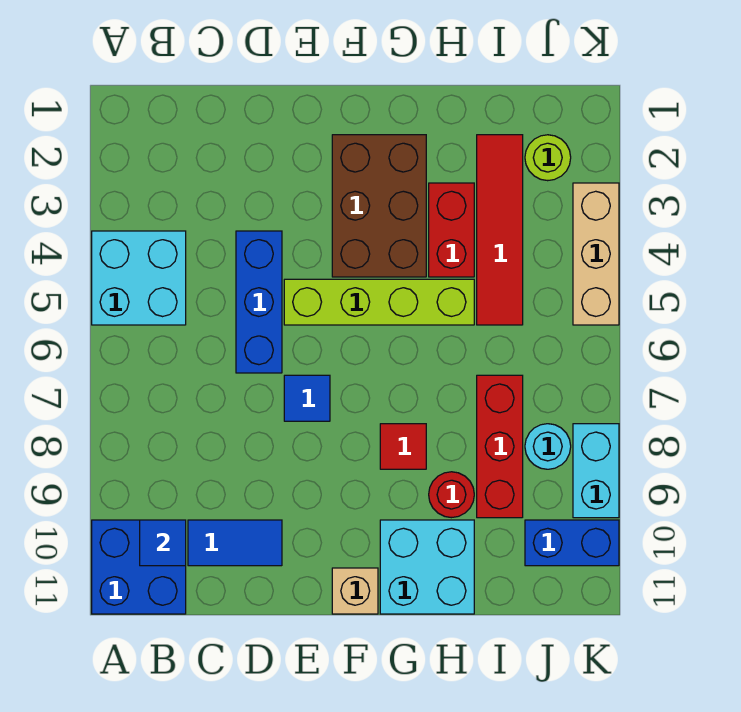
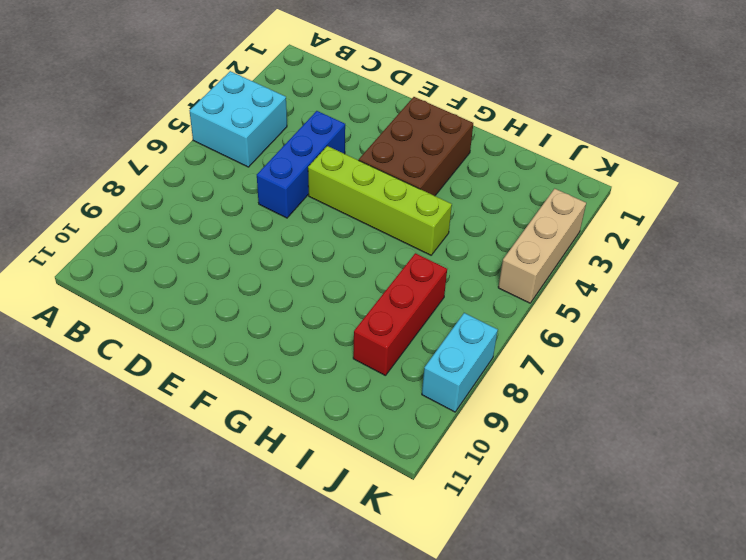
none -> blue 2x2 brick [92,520,186,614]
none -> blue 1x2 tile [188,520,282,566]
none -> blue 1x1 tile [284,375,330,421]

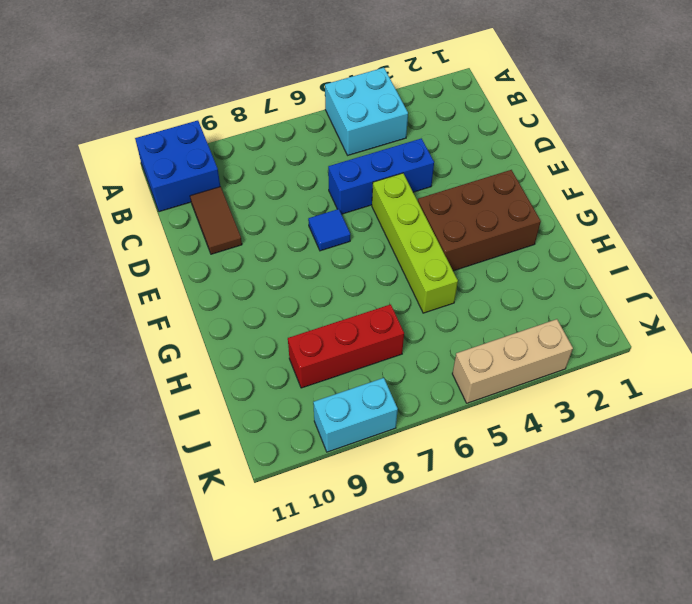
brown 1x2 tile [190,187,242,254] -> blue 1x2 tile [188,520,282,566]
none -> tan 1x1 brick [332,568,378,614]
none -> red 1x1 tile [380,424,426,469]
none -> cyan 2x2 brick [380,520,474,614]

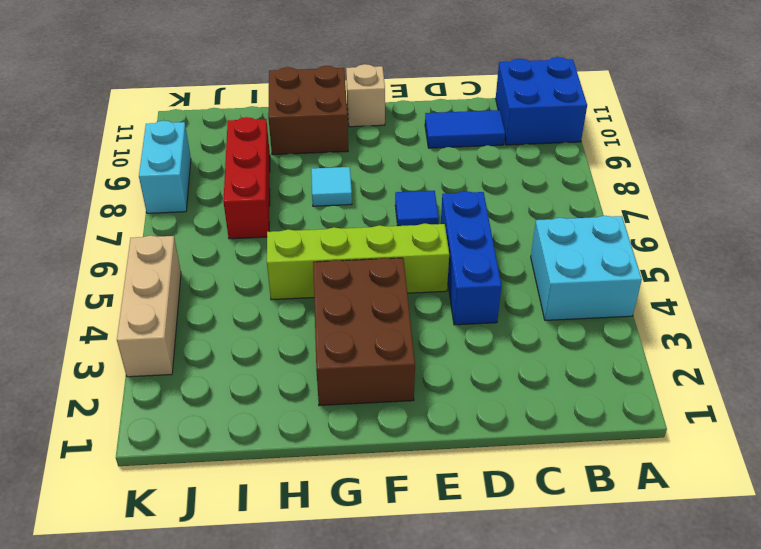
cyan 1x1 tile [311,167,352,206] -> red 1x1 tile [380,424,426,469]
brown 2x2 brick [268,66,348,155] -> cyan 2x2 brick [380,520,474,614]
none -> red 1x2 brick [429,183,474,277]
none -> red 1x1 round brick [429,472,474,518]
none -> red 1x4 tile [477,135,523,325]

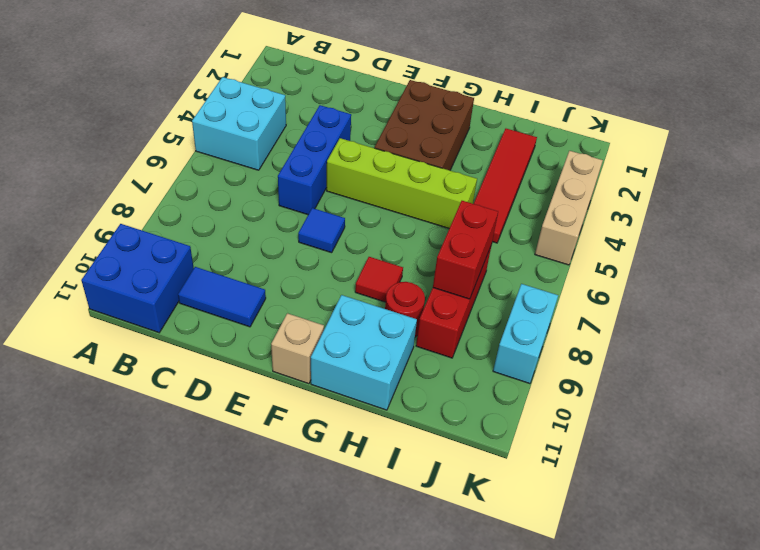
red 1x2 brick [433,201,498,299] -> red 1x2 brick moved to [429,183,474,277]
none -> lime 1x1 round brick [525,135,571,181]
none -> cyan 1x1 round brick [525,424,571,469]
none -> blue 1x2 brick [525,520,619,566]

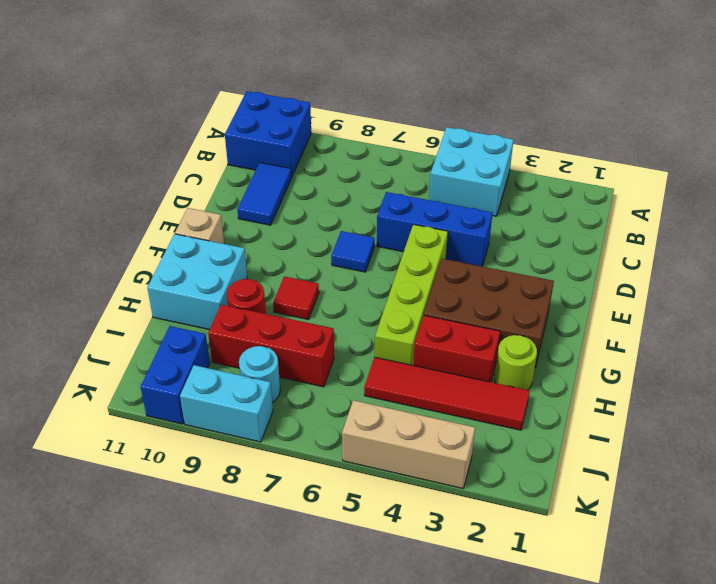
lime 1x1 round brick [494,335,537,390] -> lime 1x1 round brick moved to [525,135,571,181]
none -> blue 1x1 tile [140,520,186,566]

